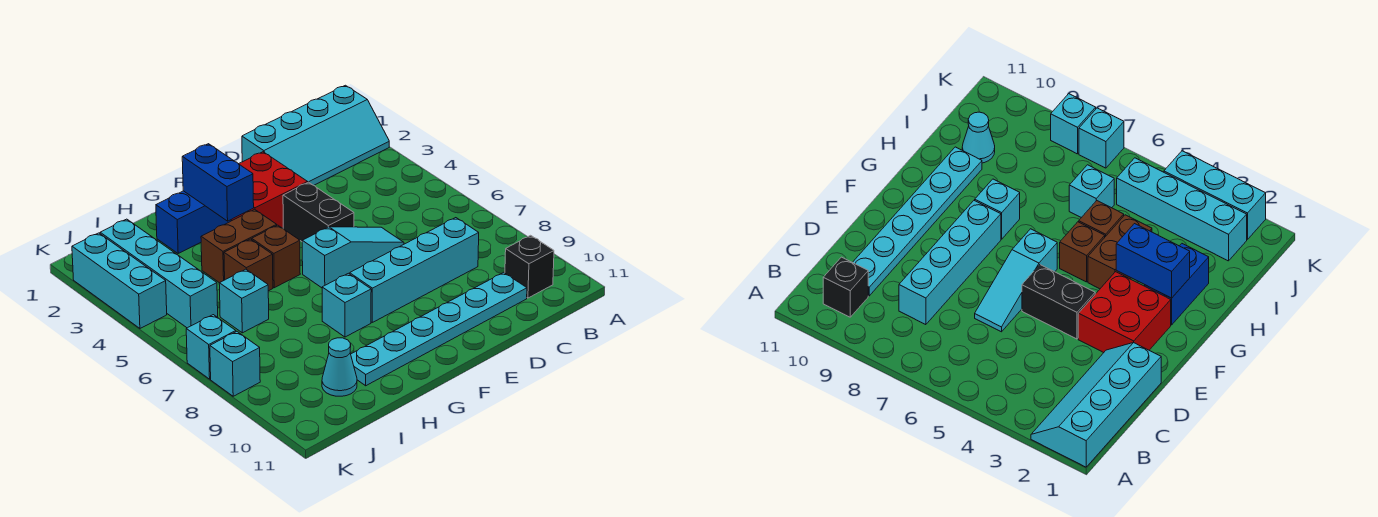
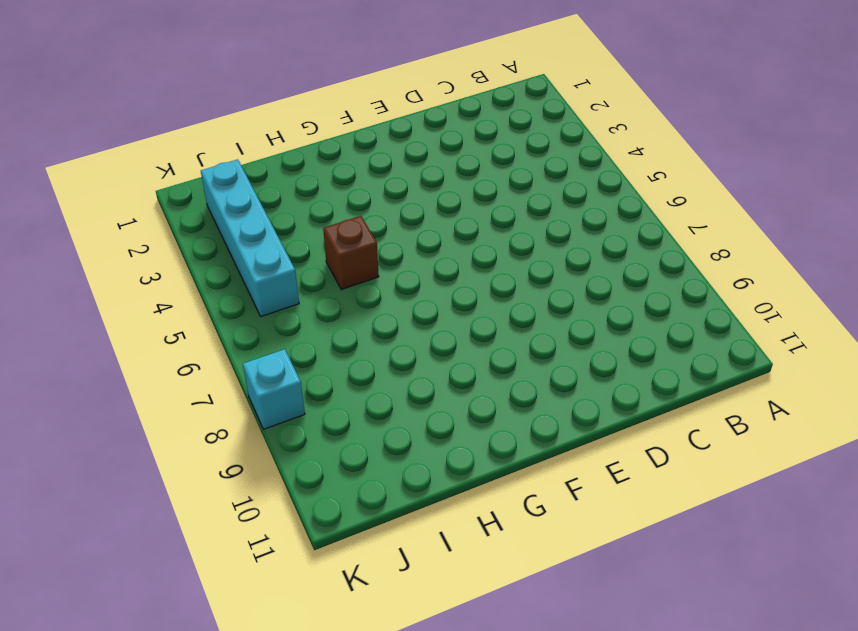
none -> cyan 2x4 slope [242,85,389,185]
none -> black 1x1 brick [505,235,554,298]
none -> cyan 1x4 brick [350,218,479,322]

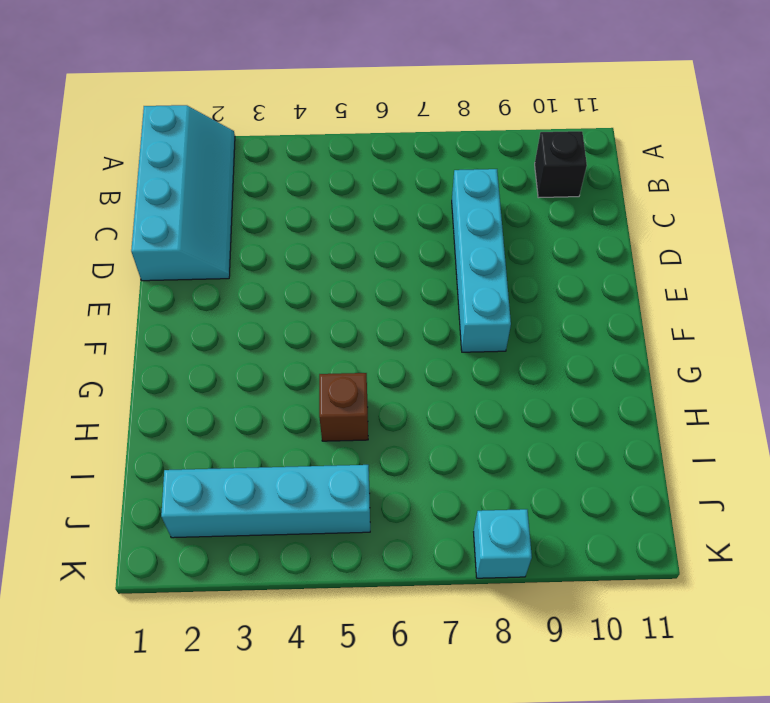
none -> cyan 1x6 plate [351,272,527,386]
none -> cyan 1x3 slope [302,227,404,288]
none -> red 2x2 brick [231,152,308,228]

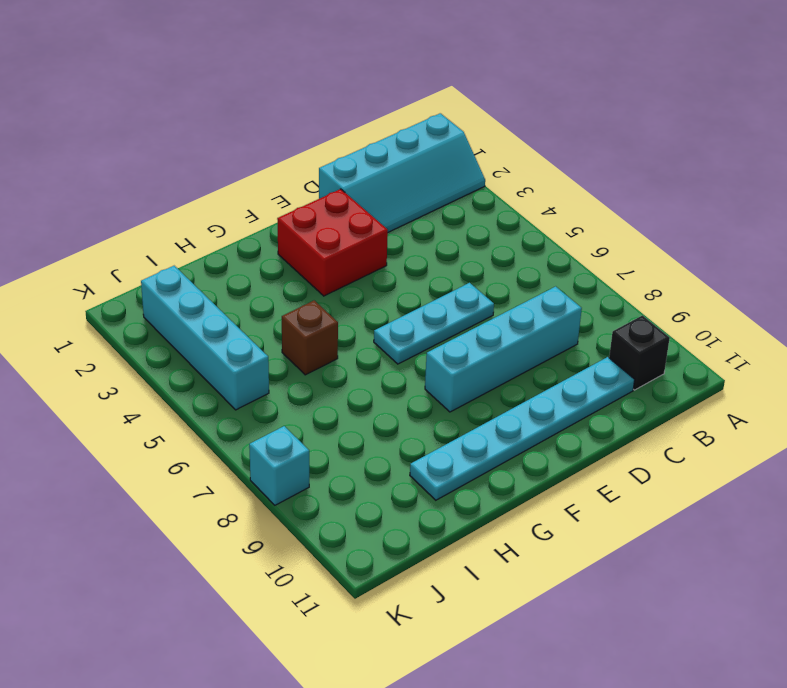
cyan 1x3 plate [374,283,494,364] -> cyan 1x3 slope [302,227,404,288]
none -> black 1x2 brick [283,182,354,241]
none -> blue 1x2 brick [156,191,231,253]
none -> brown 1x2 brick [201,209,277,283]

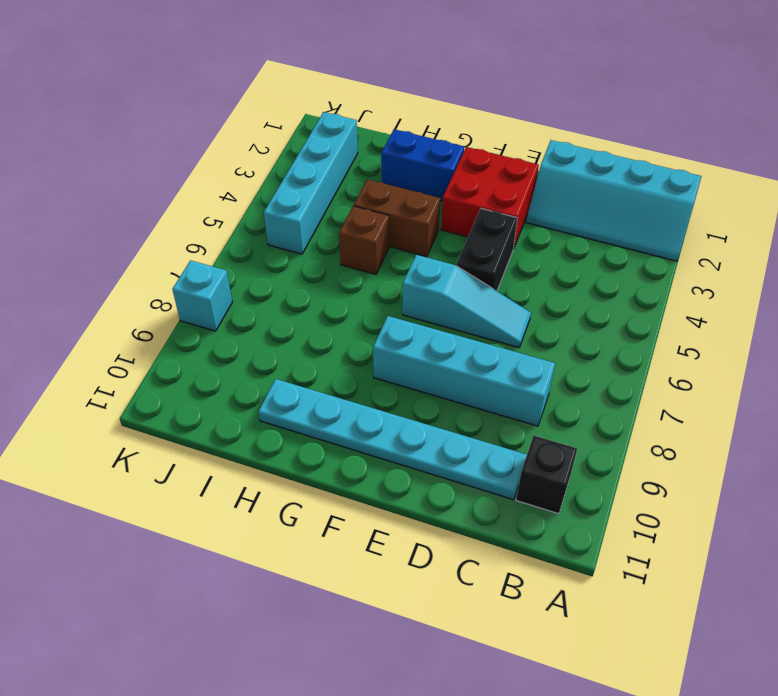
none -> brown 1x1 brick [252,225,300,288]
none -> cyan 1x1 brick [322,273,371,337]
none -> cyan 1x1 brick [219,269,269,333]

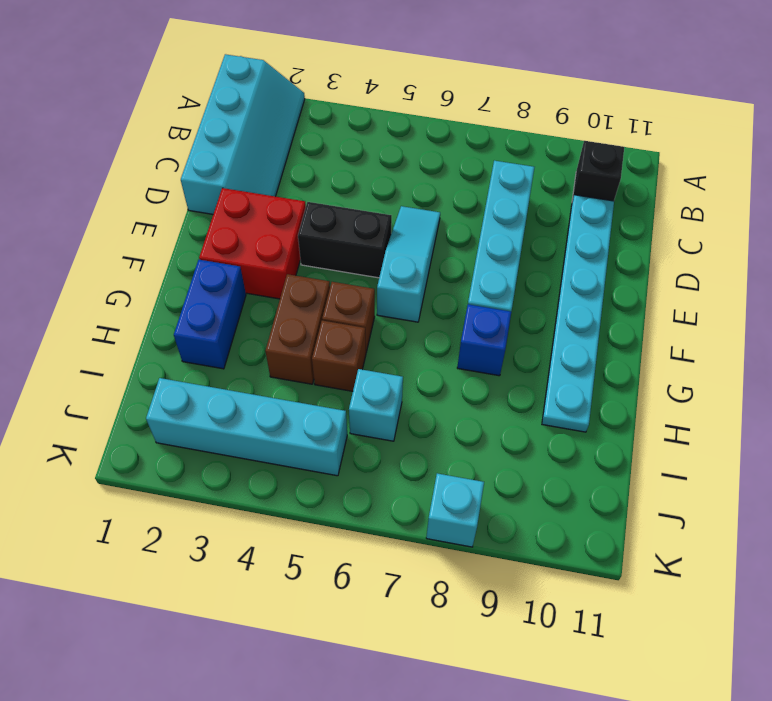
blue 1x1 brick [457,304,511,376] -> cyan 1x1 brick [322,273,371,337]
none -> cyan 1x1 cone [322,338,357,396]
none -> cyan 1x3 brick [72,233,167,328]
none -> cyan 1x1 brick [186,315,236,379]

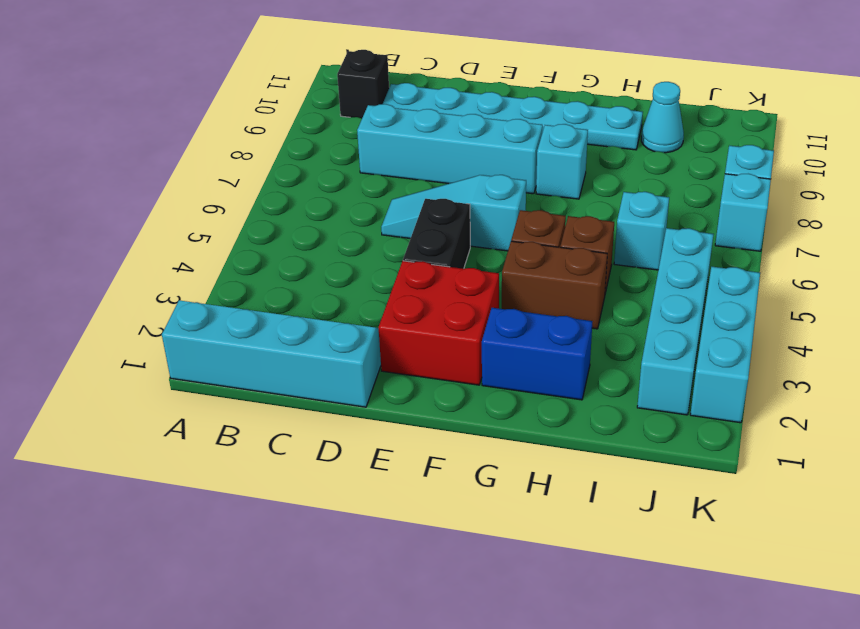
none -> blue 1x2 brick [182,144,254,221]

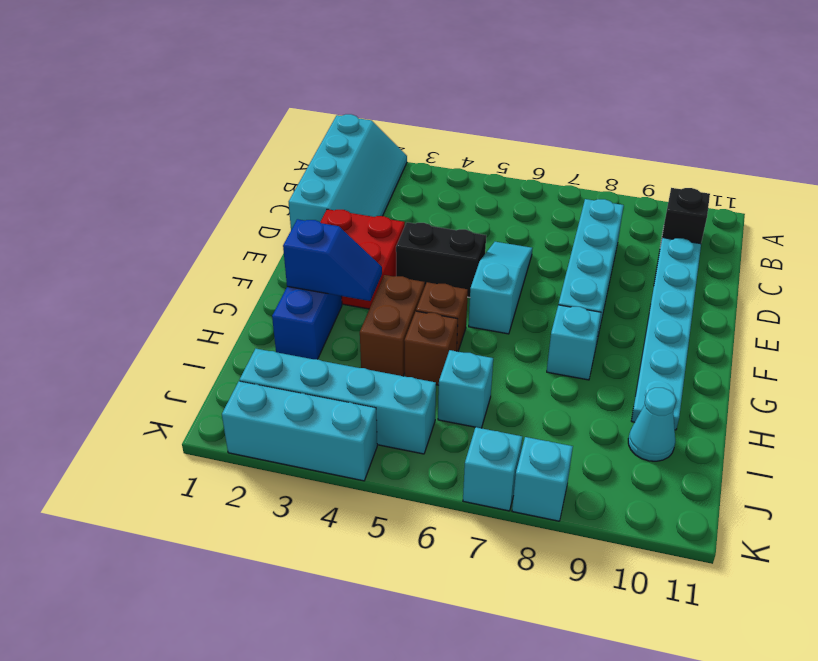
blue 1x2 slope [283,219,382,301] -> blue 1x2 brick [182,144,254,221]

